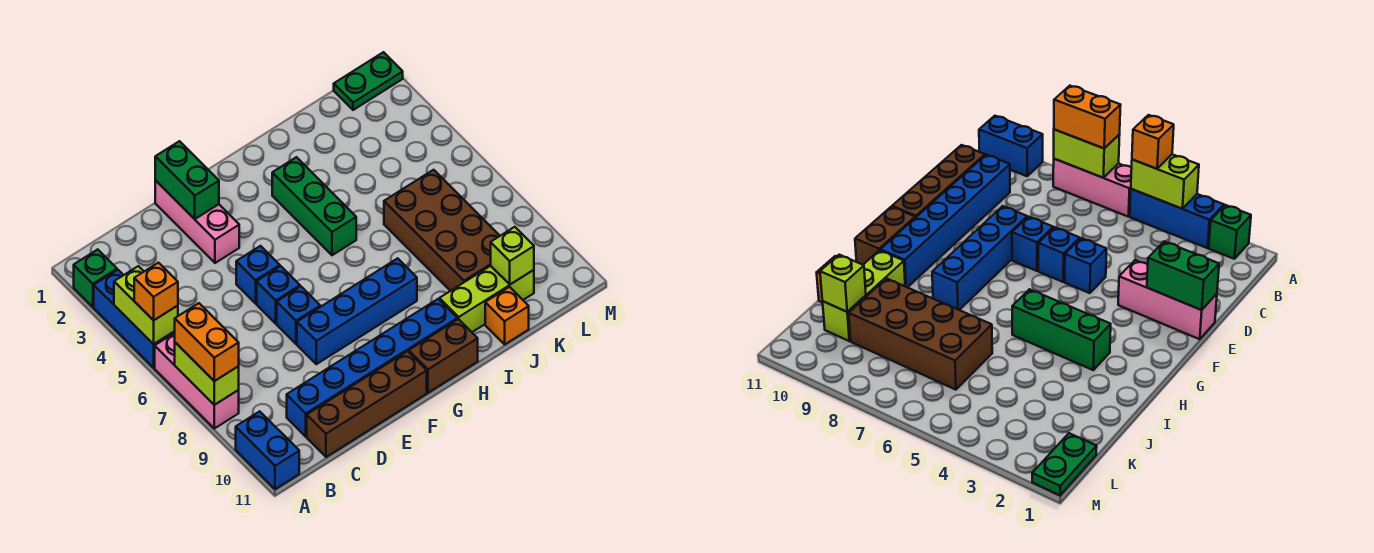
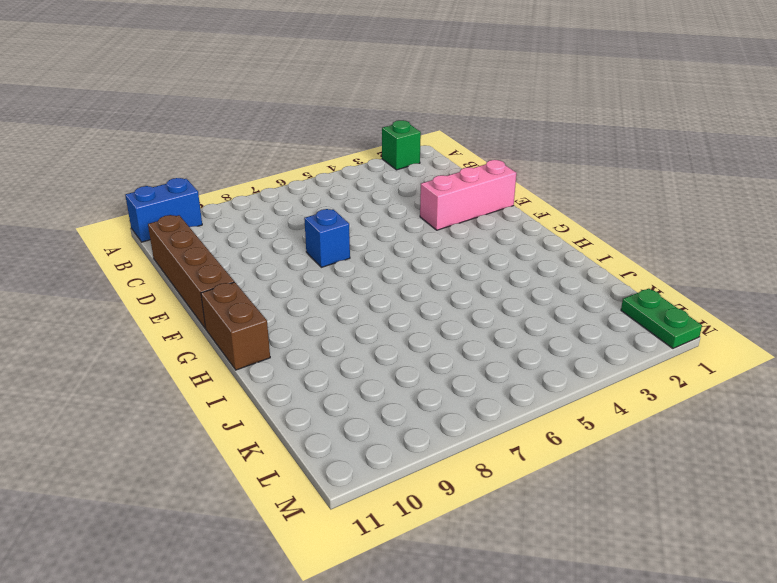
none -> blue 1x3 brick [94,270,175,368]
none -> pink 1x3 brick [155,333,239,428]
none -> blue 1x6 brick [287,299,458,437]

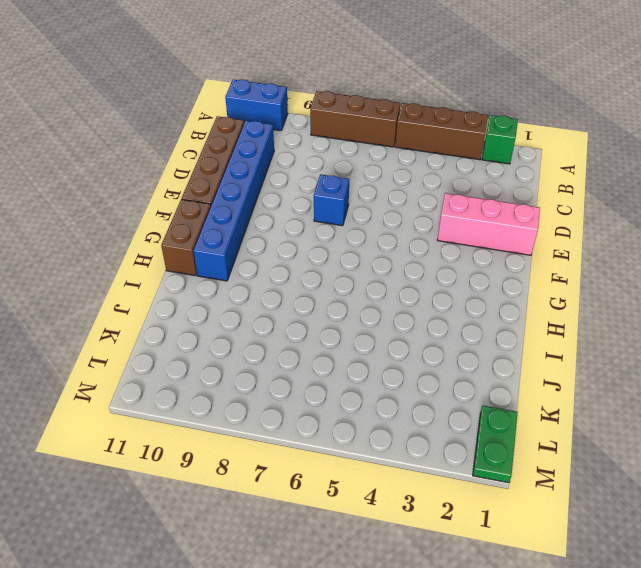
brown 1x3 brick [395,103,488,160] -> blue 1x3 brick [94,270,175,368]
brown 1x3 brick [310,91,400,147] -> pink 1x3 brick [155,333,239,428]
none -> blue 1x1 brick [236,246,280,303]
none -> blue 1x1 brick [257,266,300,324]
none -> blue 1x4 brick [297,258,417,364]

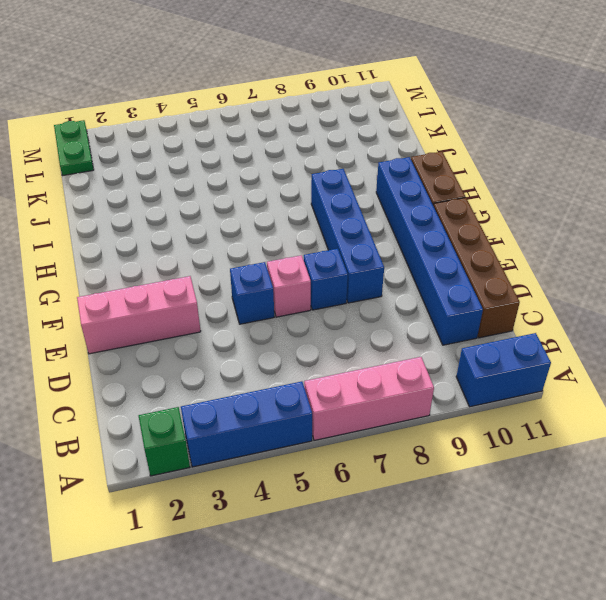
pink 1x1 brick [267,255,311,317] -> blue 1x1 brick [257,266,300,324]
none -> green 1x3 brick [272,157,356,255]
none -> lime 1x3 brick [440,266,534,332]
none -> brown 2x4 brick [384,170,500,291]

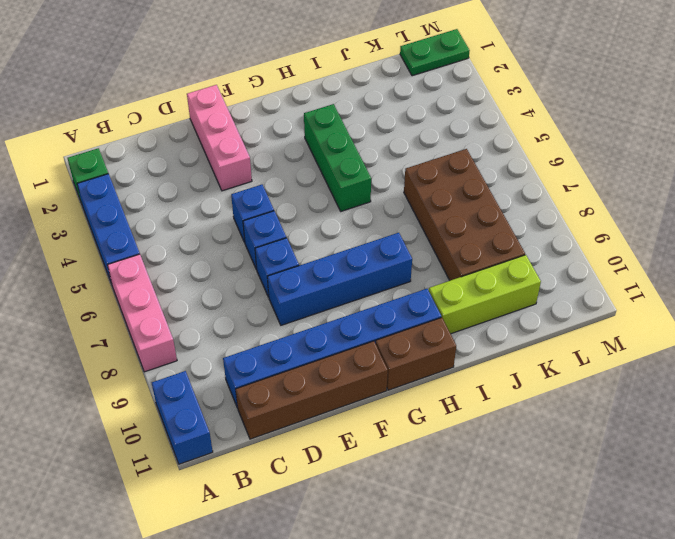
none -> orange 1x1 brick [485,287,529,344]
none -> lime 1x2 brick [114,266,178,344]
none -> lime 1x2 brick [175,342,239,405]

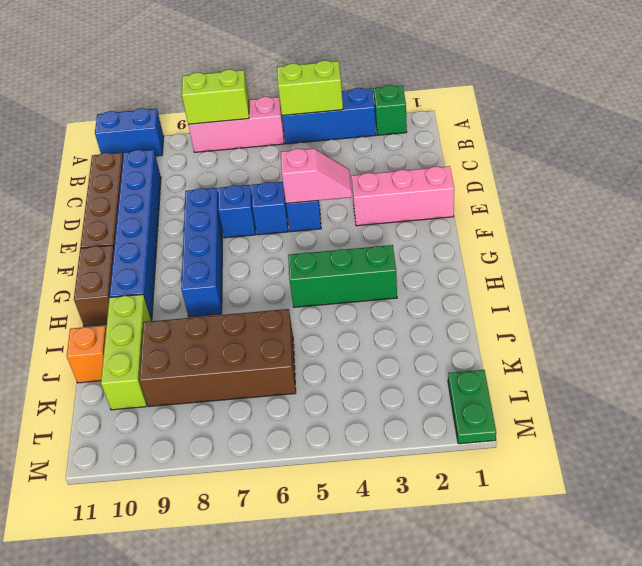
pink 1x2 slope [281,148,352,203] -> none
none -> green 1x2 brick [155,141,219,219]
none -> lime 1x1 brick [491,227,534,284]
none -> orange 1x1 brick [134,263,178,320]

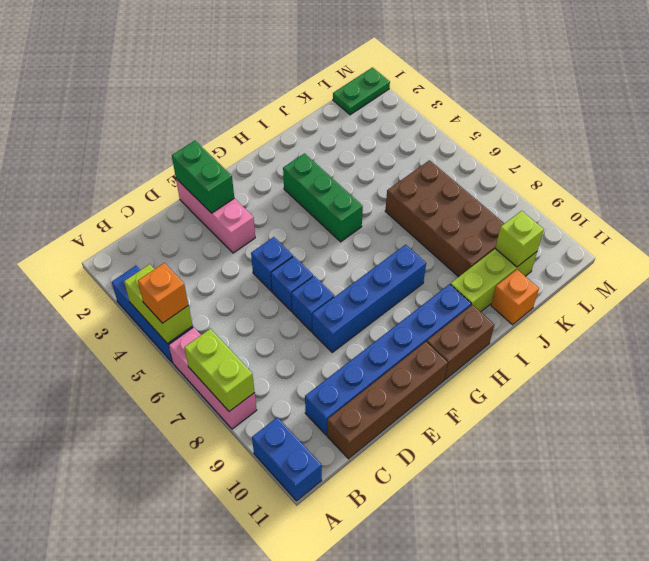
none -> green 1x1 brick [74,249,117,307]
none -> orange 1x2 brick [175,303,239,381]

